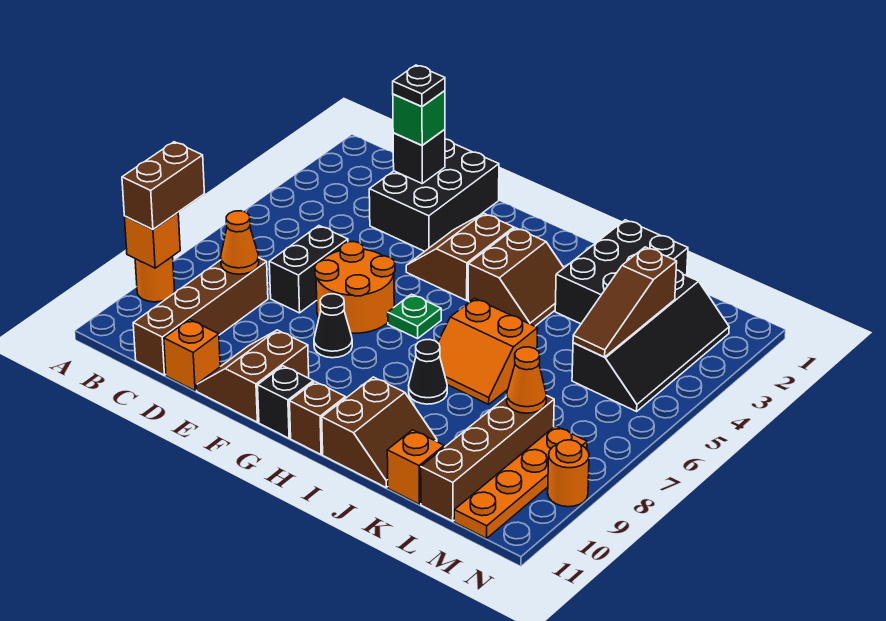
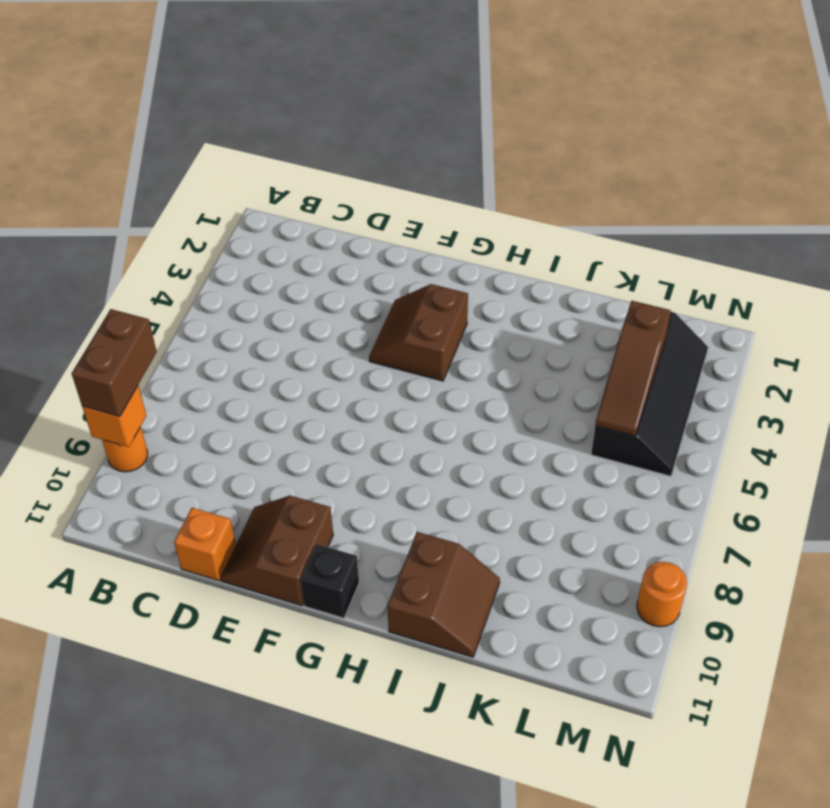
none -> brown 1x4 brick [133,258,268,375]
none -> black 2x3 brick [369,139,499,251]
none -> black 1x2 brick [269,226,348,313]
none -> orange 2x2 round brick [315,242,395,333]

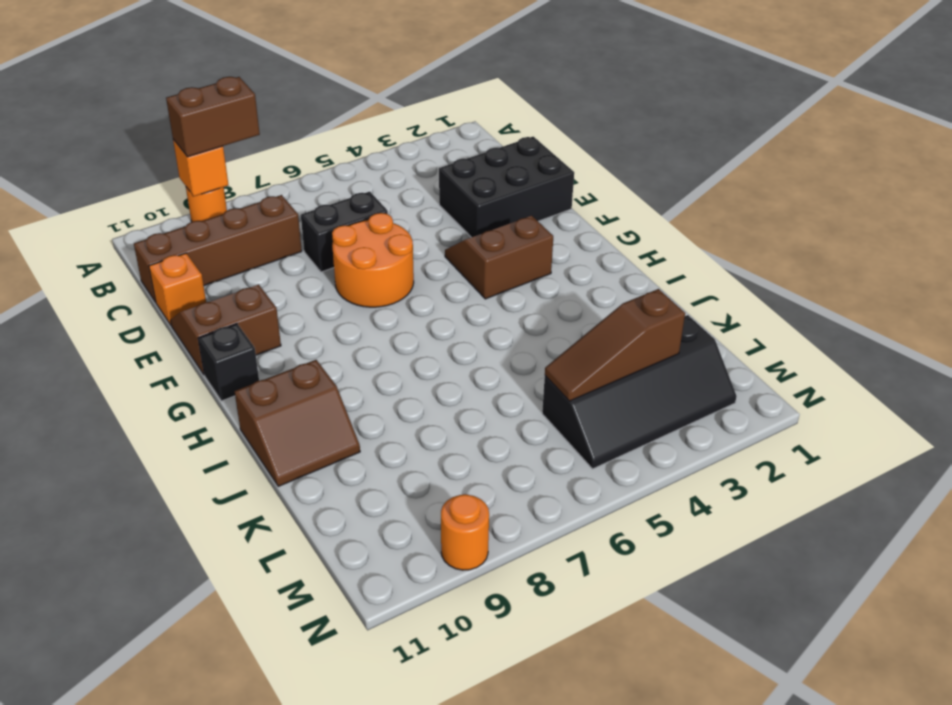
none -> black 1x1 cone [314,294,352,358]
none -> green 1x1 plate [388,294,441,339]
none -> brown 2x2 slope [468,228,564,326]
none -> brown 1x1 brick [290,382,346,454]

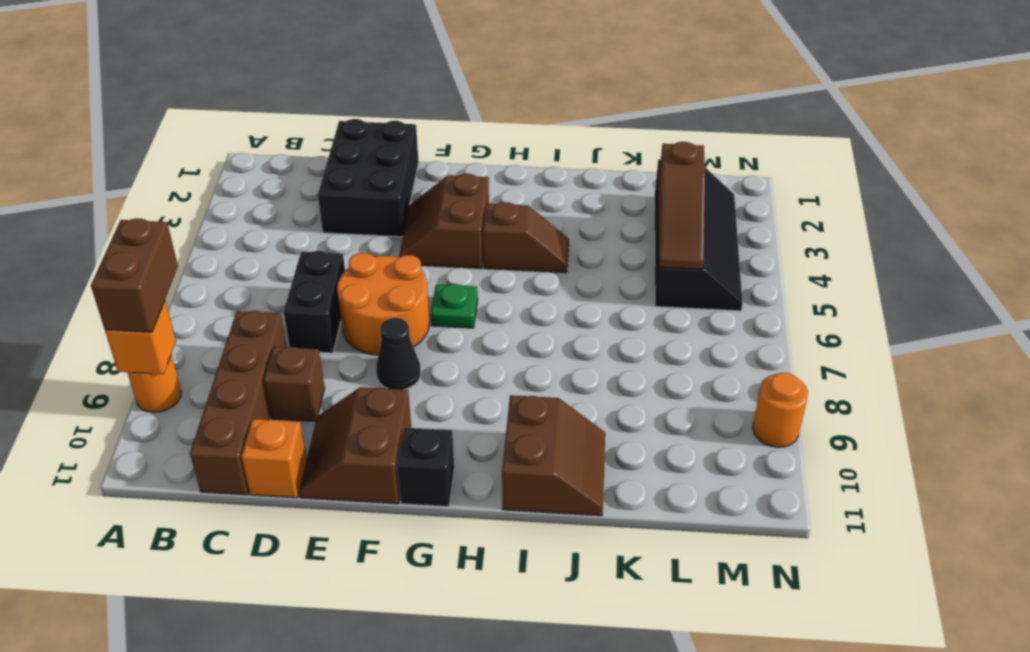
brown 1x1 brick [264,347,325,422] -> brown 1x1 brick moved to [290,382,346,454]
brown 1x2 slope [483,202,569,273] -> brown 2x2 slope [468,228,564,326]
none -> orange 2x2 slope [438,298,538,404]
none -> black 1x1 cone [409,339,447,404]
none -> black 2x3 brick [555,220,688,324]
none -> orange 1x1 brick [387,430,444,504]

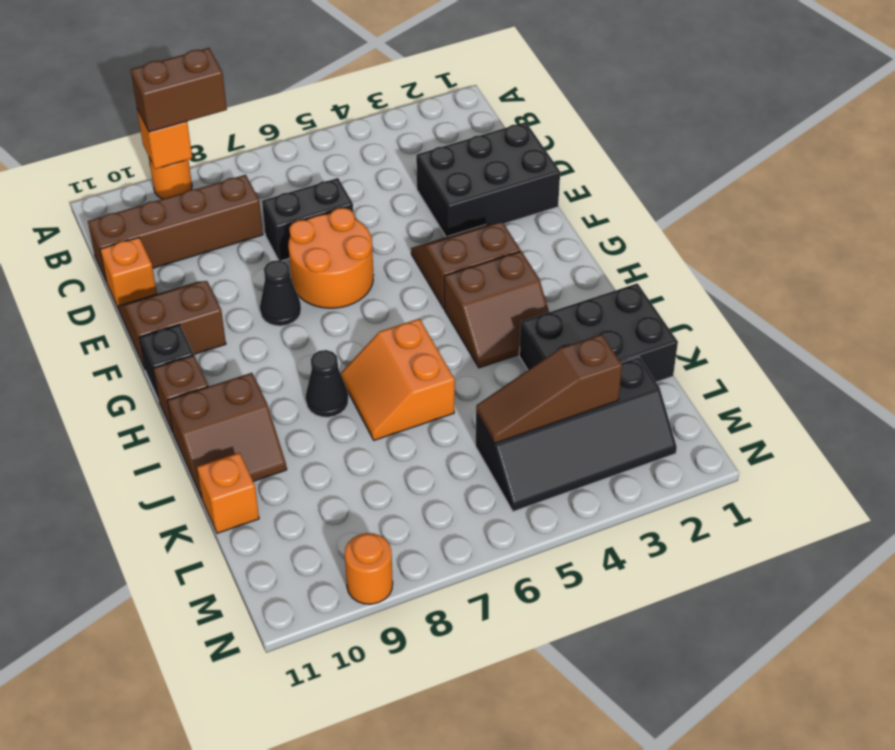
none -> green 1x1 plate [388,294,441,339]
none -> brown 1x4 brick [421,395,554,521]
none -> orange 1x4 plate [454,426,587,538]
none -> orange 1x1 cone [221,211,259,274]

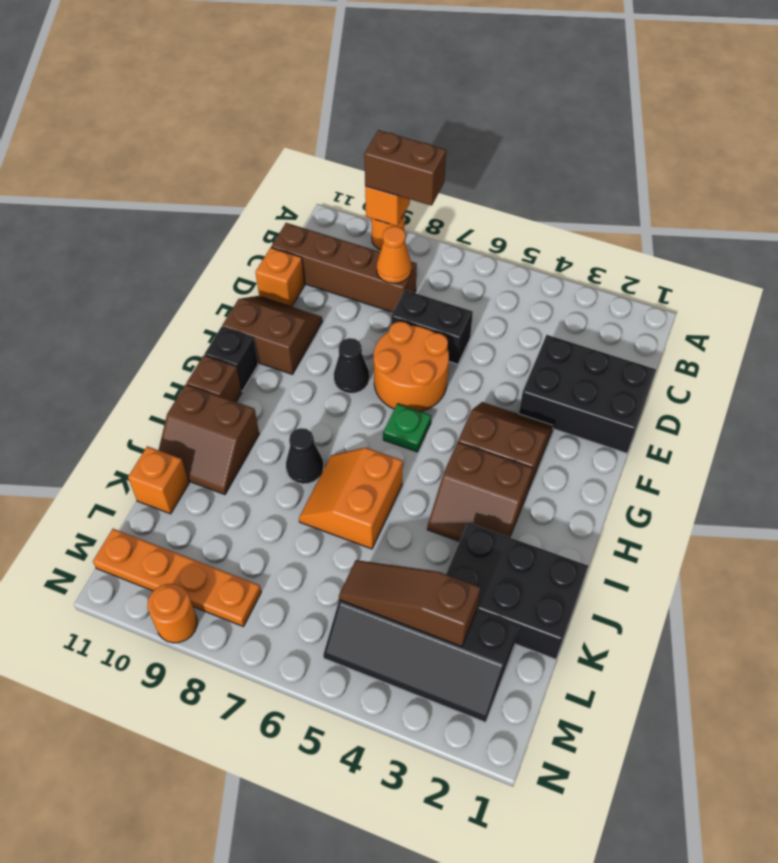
none -> brown 1x4 brick [421,395,554,521]
none -> black 1x1 brick [393,129,445,183]
none -> orange 1x1 cone [507,347,546,413]
none -> green 1x1 brick [393,91,445,145]

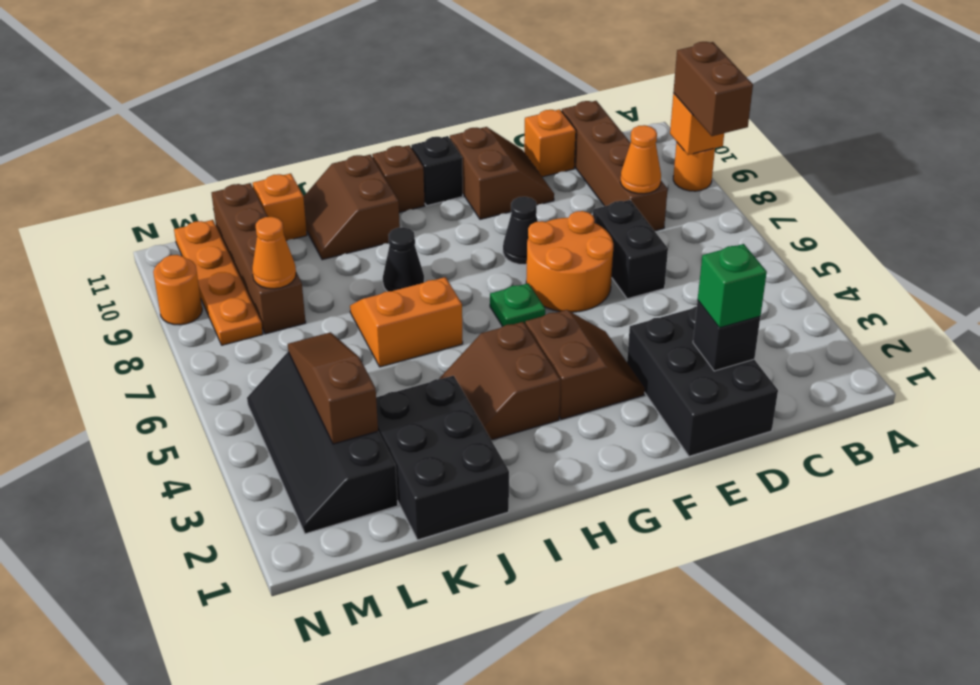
none -> black 1x1 plate [393,65,445,106]

